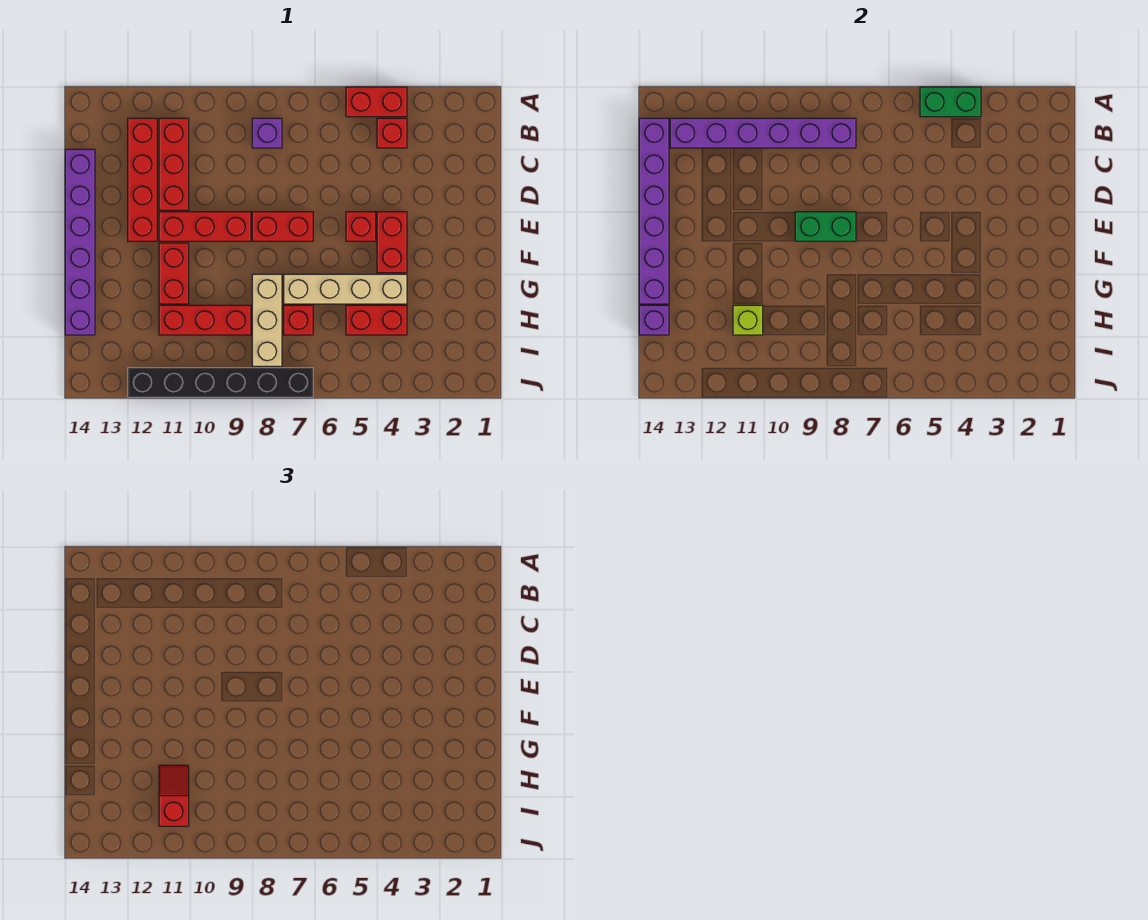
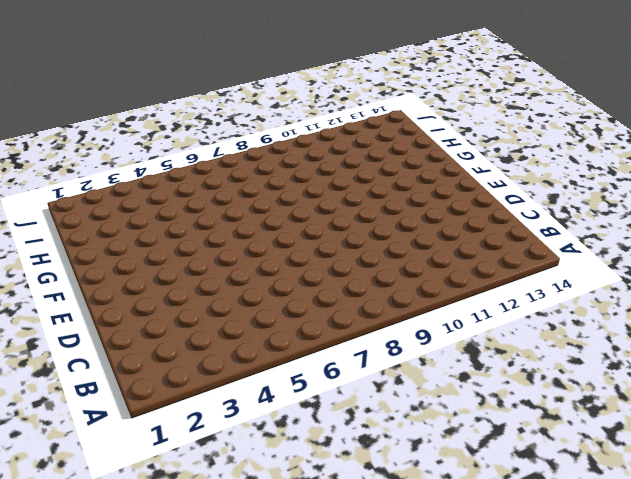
none -> red 1x2 brick [346,87,407,117]
none -> red 1x1 brick [377,118,407,148]
none -> purple 1x1 brick [252,118,282,148]

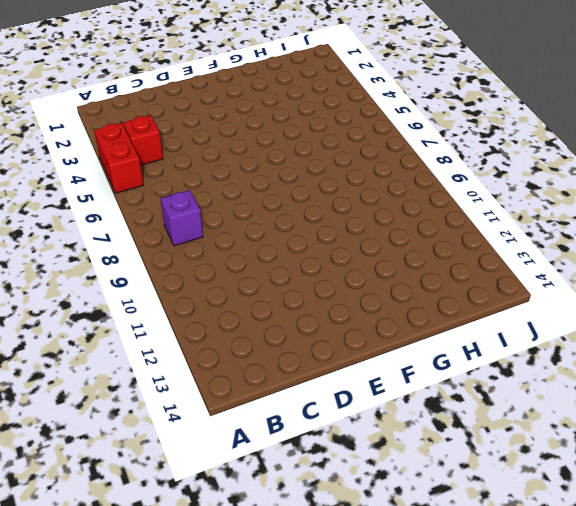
none -> red 1x3 brick [159,118,189,210]
none -> red 1x4 brick [128,118,157,241]
none -> purple 1x6 brick [65,149,95,335]

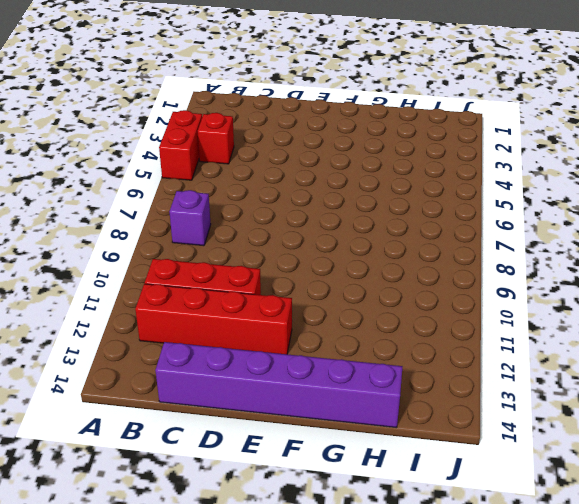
none -> red 1x2 brick [377,212,407,273]
none -> red 1x1 brick [346,212,376,241]
none -> red 1x2 brick [252,212,313,241]

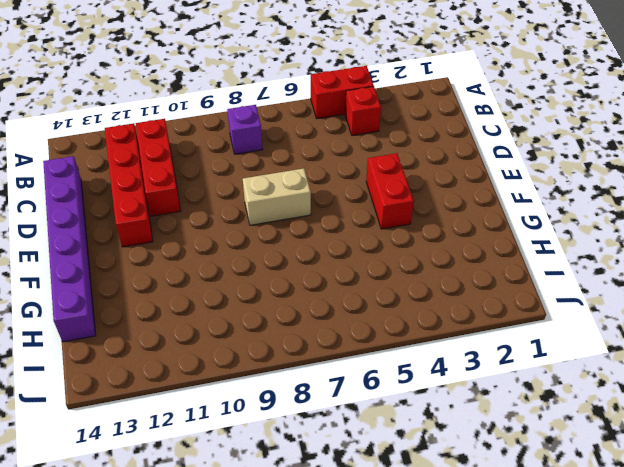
tan 1x2 brick [243,168,311,225] -> red 1x2 brick [252,212,313,241]
none -> red 1x1 brick [346,212,376,241]
none -> red 1x3 brick [159,212,251,241]
none -> red 1x2 brick [159,243,189,304]

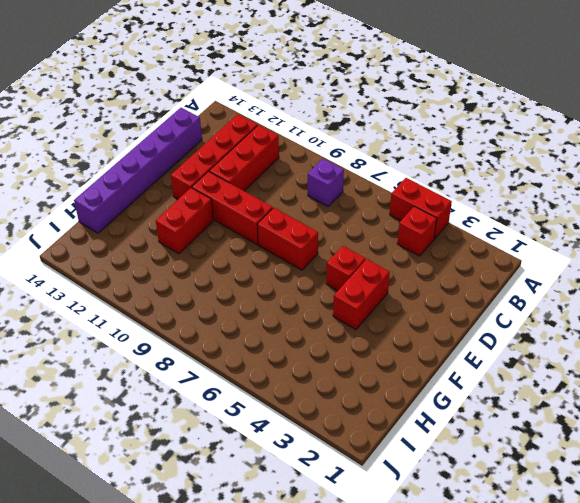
none -> tan 1x4 brick [284,274,407,304]
none -> tan 1x3 brick [252,274,282,366]
none -> red 1x2 brick [346,305,407,335]

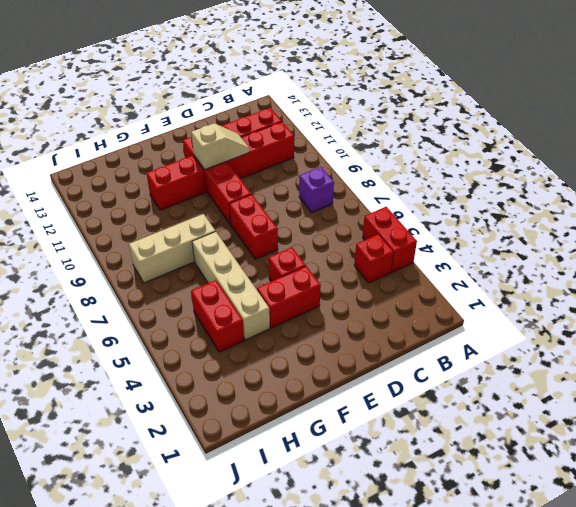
tan 1x2 slope [191,123,250,169] -> none
none -> purple 1x6 brick [65,149,95,335]
none -> red 1x1 brick [284,305,313,335]
none -> red 1x3 brick [159,305,251,335]

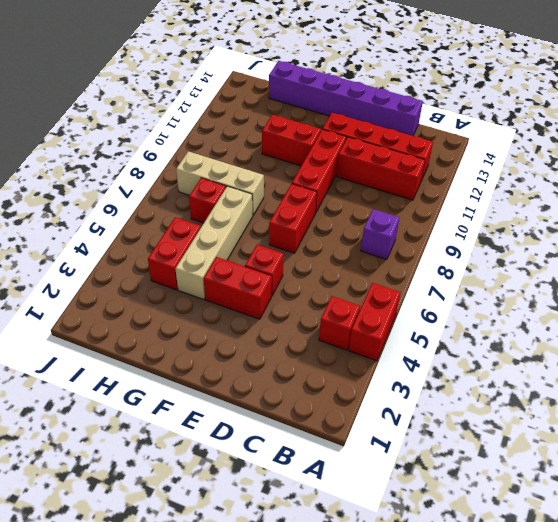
none -> red 1x3 brick [159,305,251,335]
none -> black 1x6 brick [128,368,313,397]
none -> green 1x2 brick [920,87,981,117]

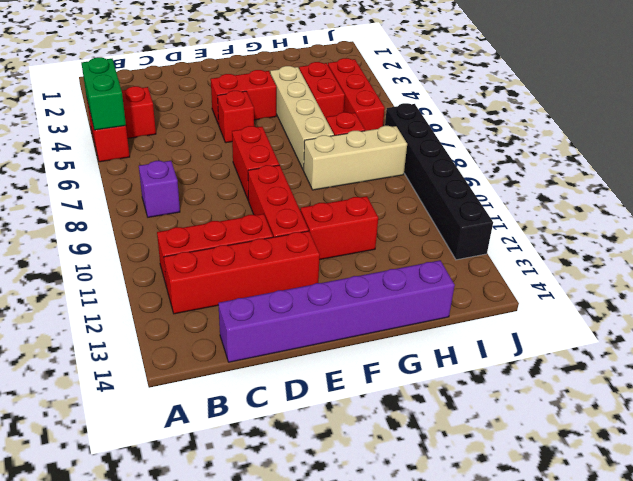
red 1x3 brick [328,58,385,131] -> red 1x3 brick moved to [159,305,251,335]
none -> purple 1x6 brick [670,118,856,148]
none -> purple 1x6 brick [639,118,669,304]
none -> green 1x2 brick [795,212,856,241]

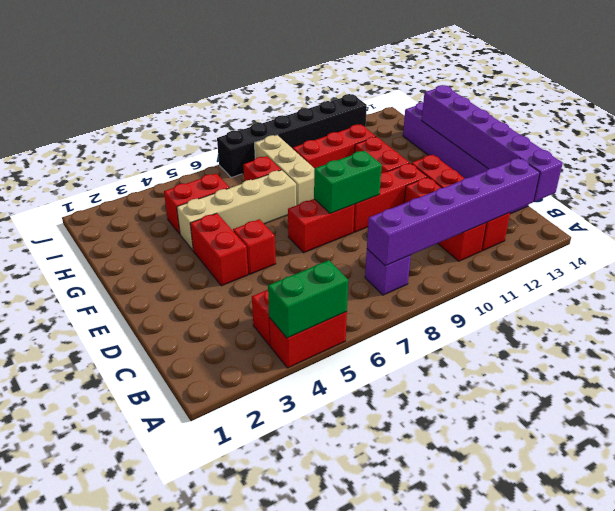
none -> lime 1x1 brick [733,305,763,335]
none -> purple 1x1 brick [639,305,669,335]
none -> red 1x2 slope [159,765,189,826]

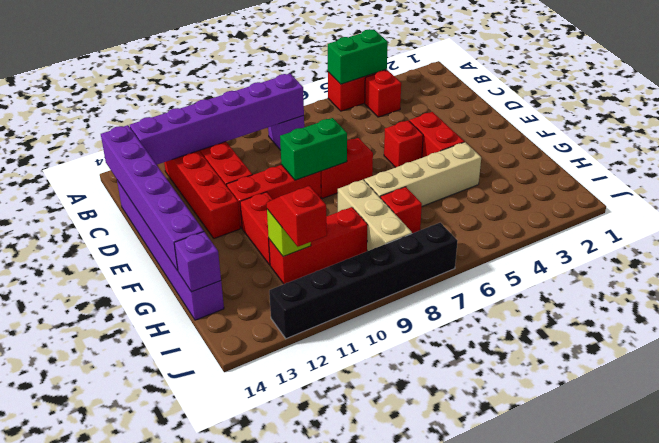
none -> red 1x2 brick [346,305,407,335]

